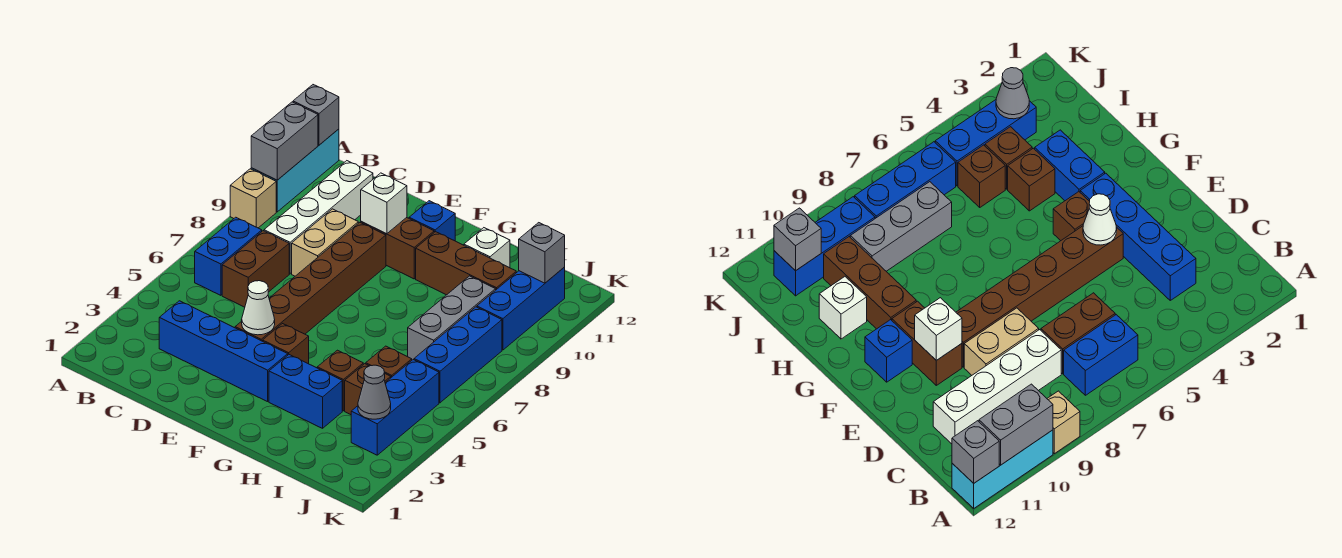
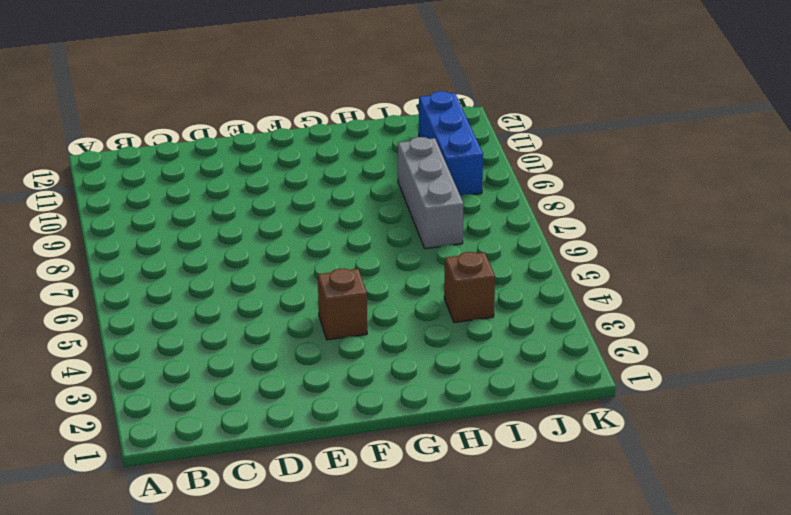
none -> tan 1x1 brick [230,169,276,228]
none -> cyan 1x3 brick [251,129,339,212]
none -> blue 1x2 brick [195,217,262,295]

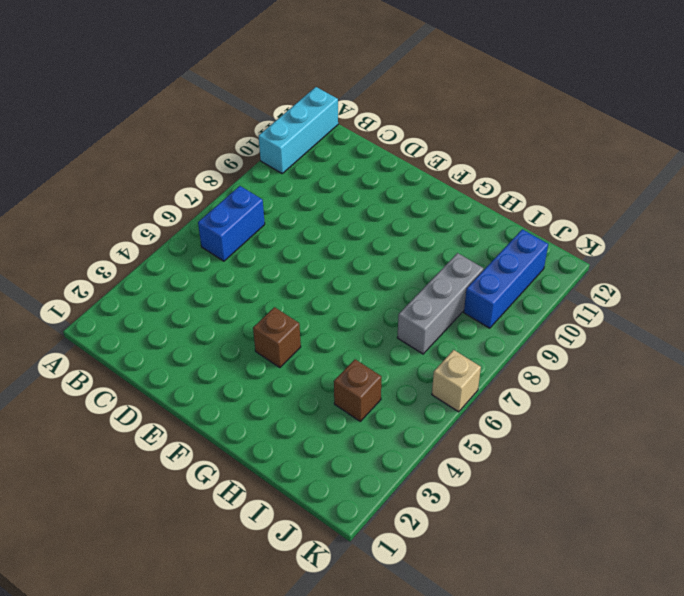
tan 1x1 brick [432,350,481,412] -> tan 1x1 brick moved to [230,169,276,228]
none -> blue 1x4 brick [159,301,288,402]
none -> brown 1x2 brick [222,231,289,307]
none -> white 1x4 brick [264,161,373,274]

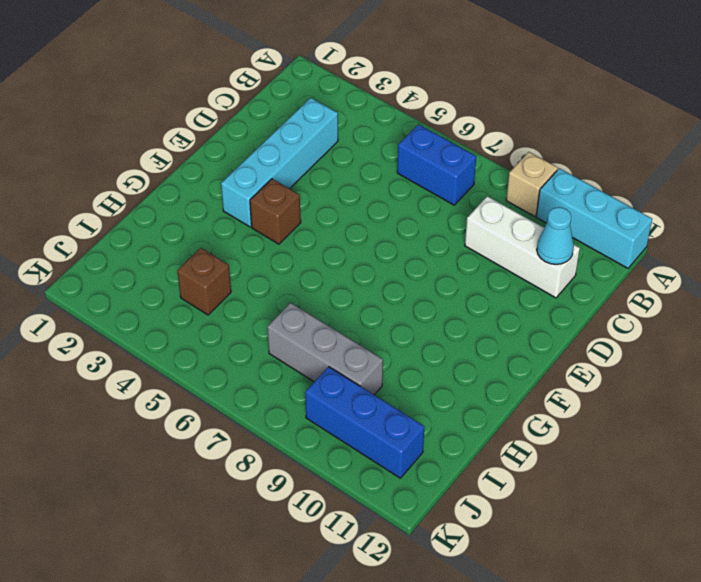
cyan 1x4 brick [221,98,338,227] -> blue 1x4 brick [159,301,288,402]
white 1x3 brick [465,196,580,298] -> white 1x4 brick [264,161,373,274]
cyan 1x1 cone [537,207,574,264] -> none
none -> brown 1x2 brick [222,231,289,307]
none -> tan 1x2 brick [292,209,358,276]
none -> brown 1x6 brick [235,222,386,341]

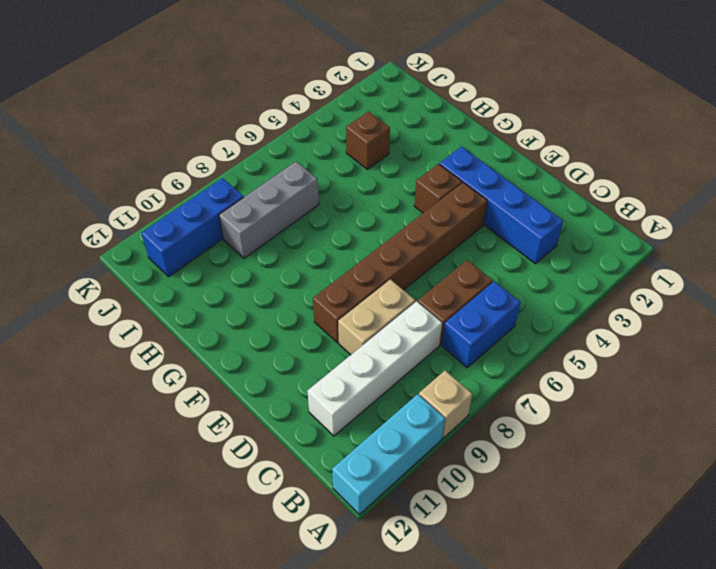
none -> brown 1x2 brick [361,217,434,279]
none -> blue 1x1 brick [409,201,455,241]
none -> blue 1x2 brick [269,355,342,428]

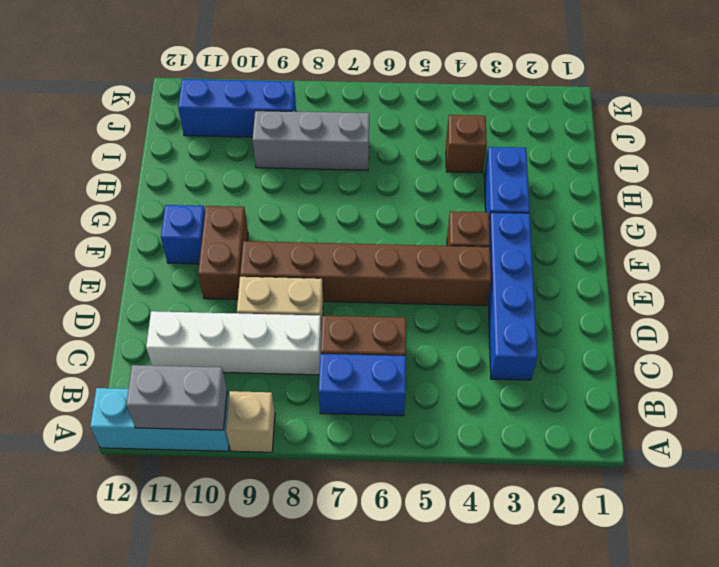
none -> brown 1x3 brick [416,232,516,295]
none -> brown 1x1 brick [317,350,363,411]
none -> white 1x1 brick [464,228,510,268]

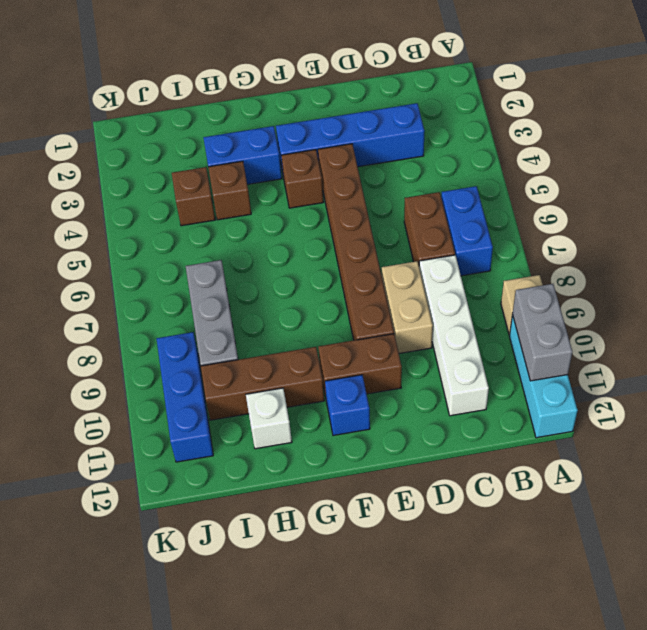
none -> brown 1x1 brick [366,346,412,377]
none -> blue 1x3 brick [351,360,439,455]
none -> blue 1x3 brick [414,307,502,403]

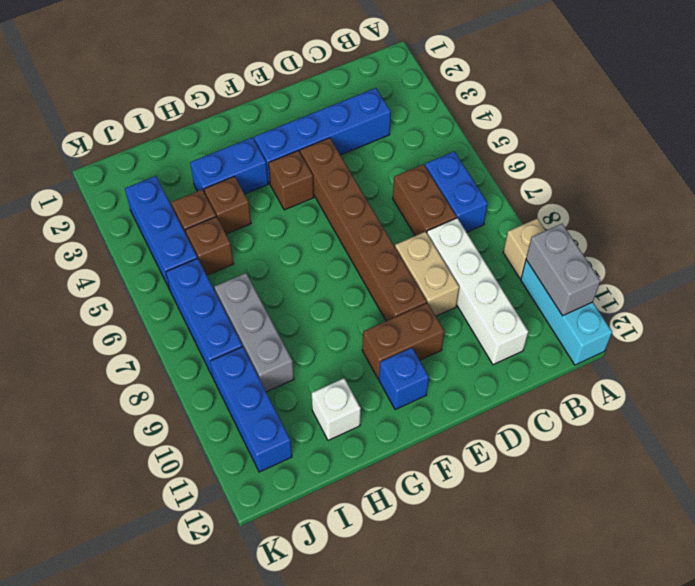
none -> brown 1x3 brick [416,232,516,295]
none -> grey 1x1 brick [293,85,339,145]
none -> white 1x1 cone [242,281,275,335]

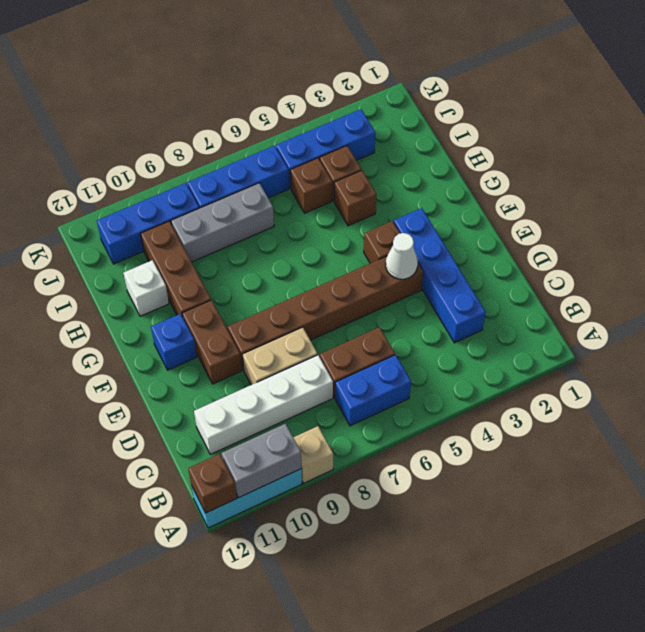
brown 1x1 brick [188,454,237,513] -> grey 1x1 brick [293,85,339,145]
none -> blue 1x2 brick [269,355,342,428]
none -> white 1x1 brick [361,173,407,234]
none -> grey 1x1 cone [358,365,391,419]

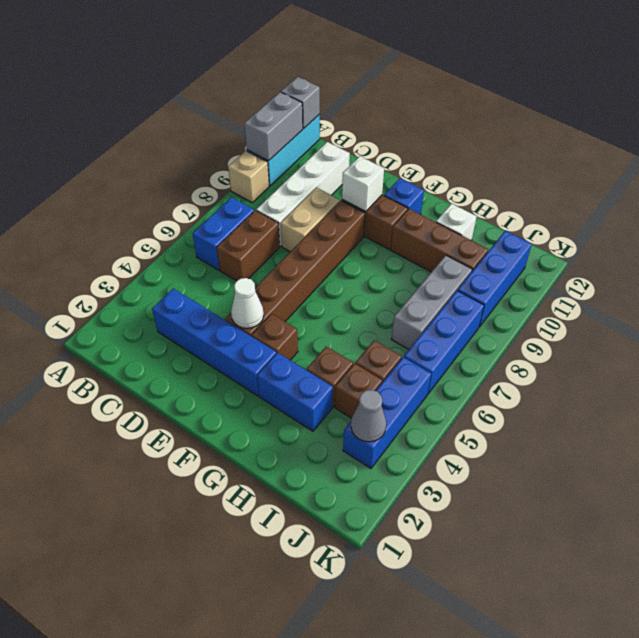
none -> grey 1x1 brick [519,223,565,283]

